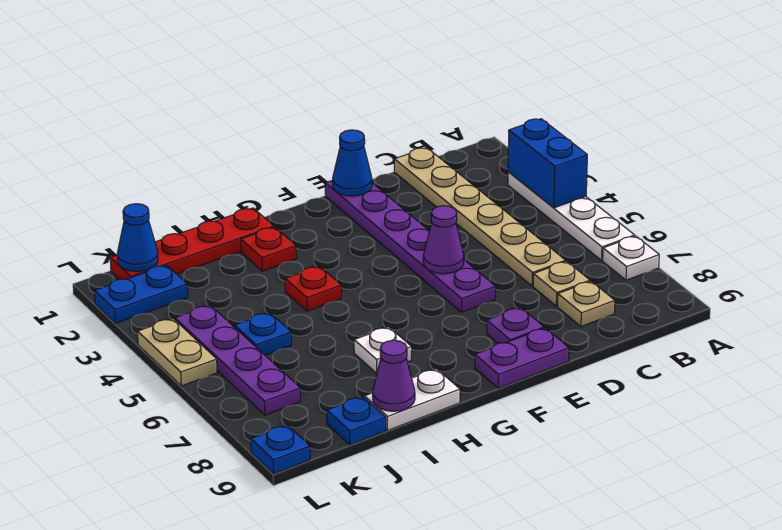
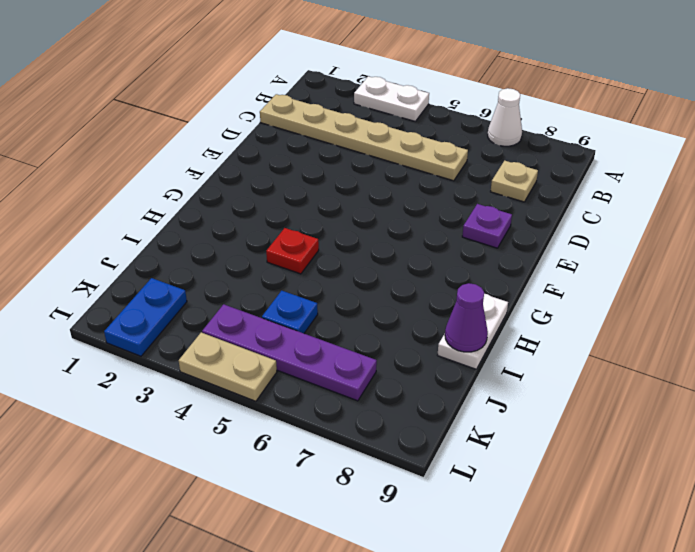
white 1x2 plate [354,76,429,121] -> white 1x4 plate [508,172,635,260]
white 1x1 cone [488,88,522,146] -> white 1x1 plate [603,236,659,280]
none -> tan 1x1 plate [533,261,590,306]
none -> purple 1x6 plate [325,180,495,312]
none -> purple 1x2 plate [475,328,569,388]

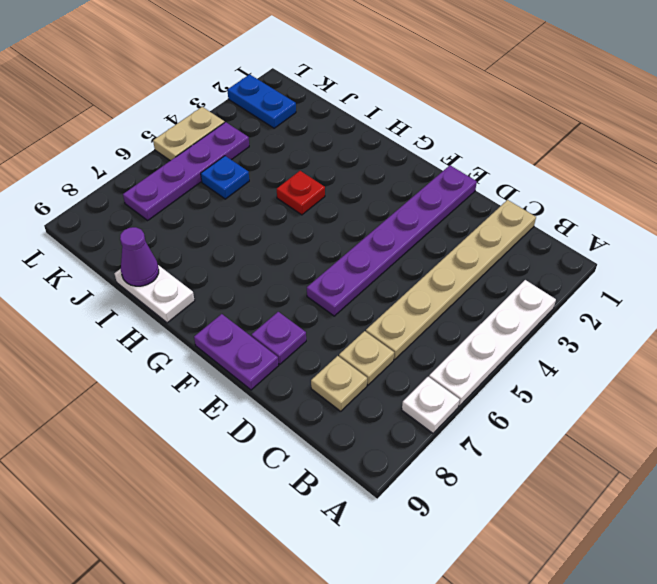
none -> red 1x4 plate [110,208,274,279]
none -> red 1x1 plate [241,227,296,271]
none -> white 1x1 plate [354,327,412,373]

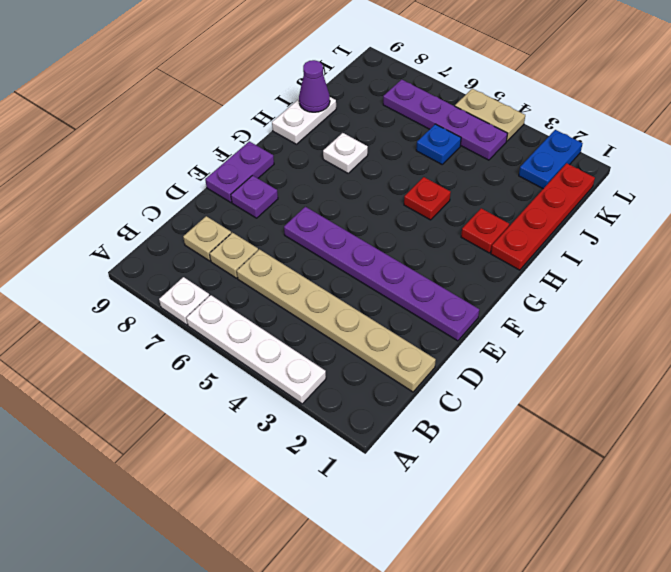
none -> blue 1x1 plate [327,397,386,445]
none -> blue 1x1 plate [251,425,310,474]
none -> blue 1x2 brick [508,119,587,208]

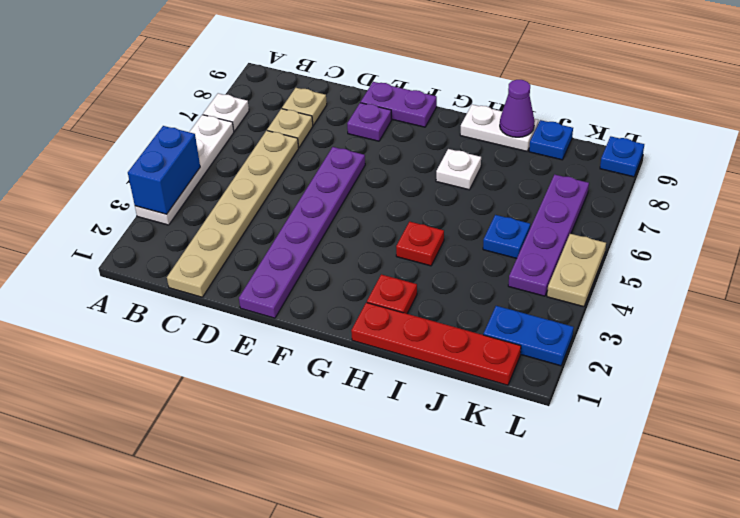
none -> blue 1x1 cone [333,130,372,196]
none -> purple 1x1 cone [423,206,464,274]
none -> blue 1x1 cone [118,204,158,272]

